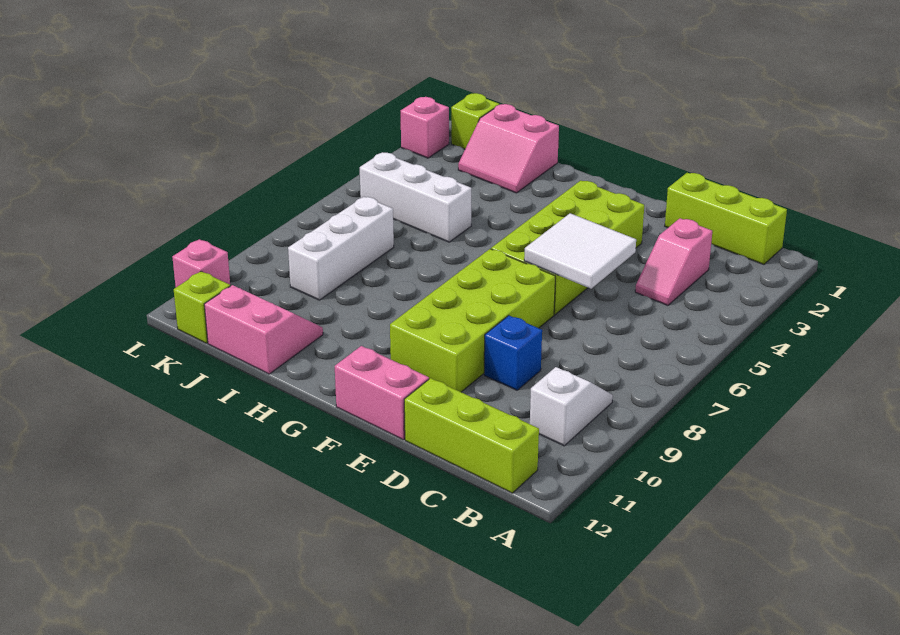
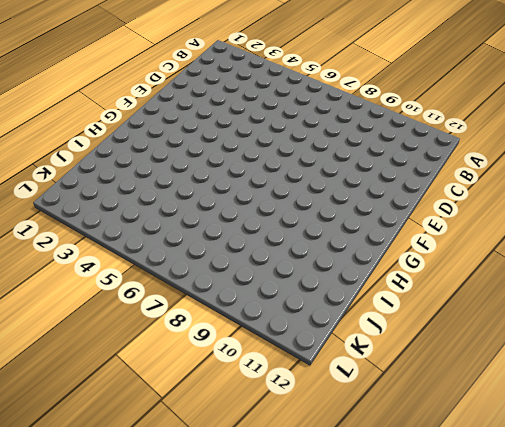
none -> lime 1x3 brick [665,173,787,265]
none -> white 1x2 slope [530,367,613,446]
none -> lime 1x3 brick [404,378,539,493]

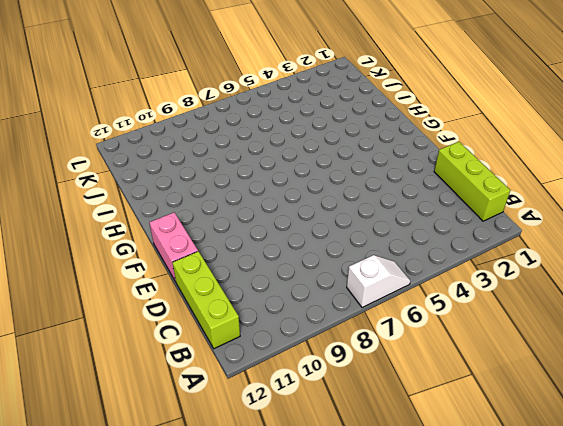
white 1x2 slope [347,255,410,308] -> white 1x2 slope moved to [530,367,613,446]
none -> pink 1x2 slope [635,218,712,305]
none -> blue 1x1 brick [484,316,542,390]
none -> lime 2x4 brick [491,181,644,315]

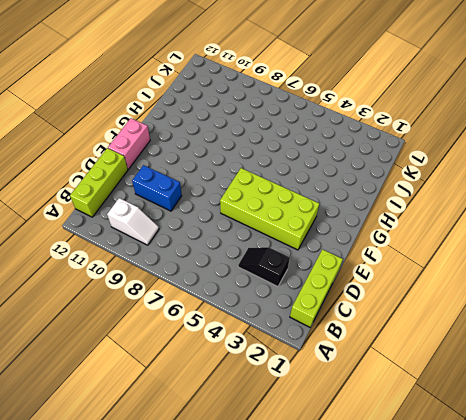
black 1x2 slope [238,247,290,287] -> pink 1x2 slope [635,218,712,305]
blue 1x2 brick [132,165,182,211] -> blue 1x1 brick [484,316,542,390]
none -> lime 2x4 brick [390,249,555,392]
none -> pink 2x2 slope [458,104,559,193]
none -> white 1x3 brick [360,152,471,242]

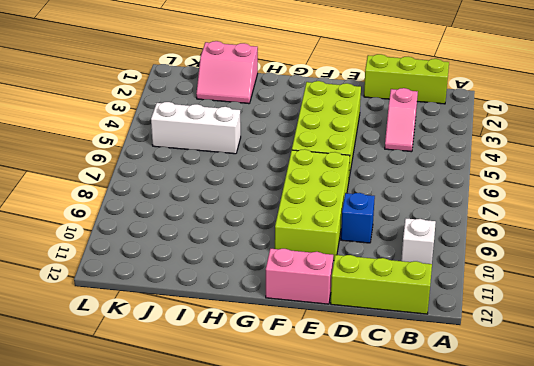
none -> pink 2x2 slope [204,285,323,374]
none -> white 1x3 brick [288,197,394,300]
none -> lime 1x1 brick [451,93,499,149]

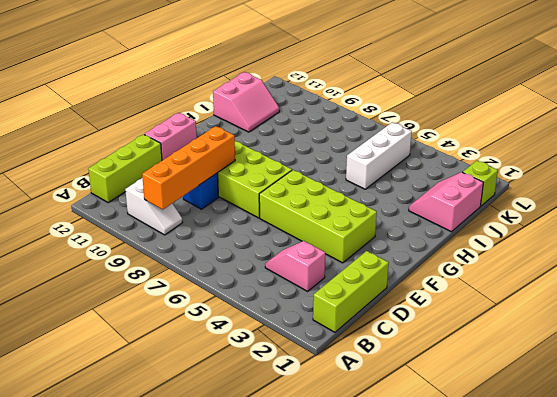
orange 1x4 brick [142,126,235,210] -> none
none -> white 1x3 brick [288,197,394,300]
none -> lime 1x1 brick [174,271,230,343]
none -> pink 1x1 brick [401,97,449,158]

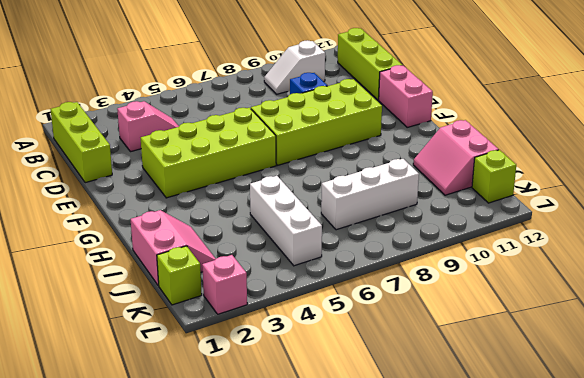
none -> pink 1x1 brick [172,239,230,287]
none -> white 2x2 tile [524,213,636,289]

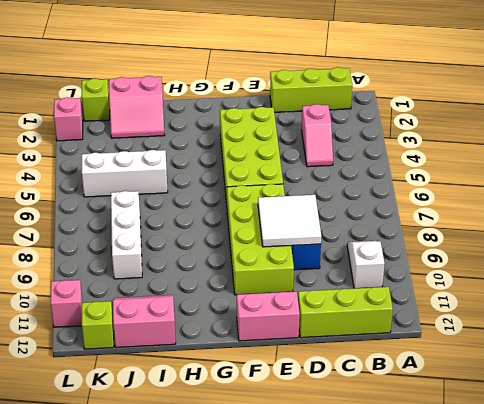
white 2x2 tile [258,195,321,247] -> white 2x2 tile moved to [524,213,636,289]

